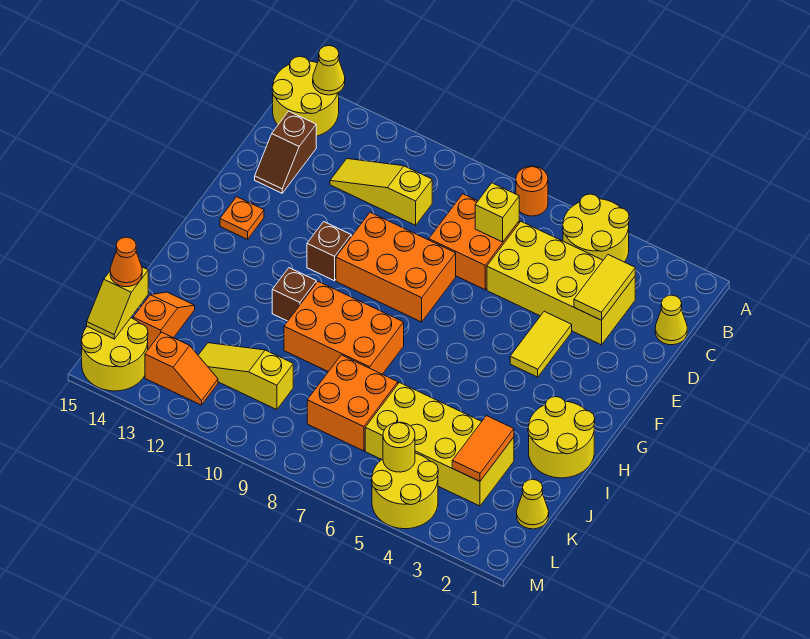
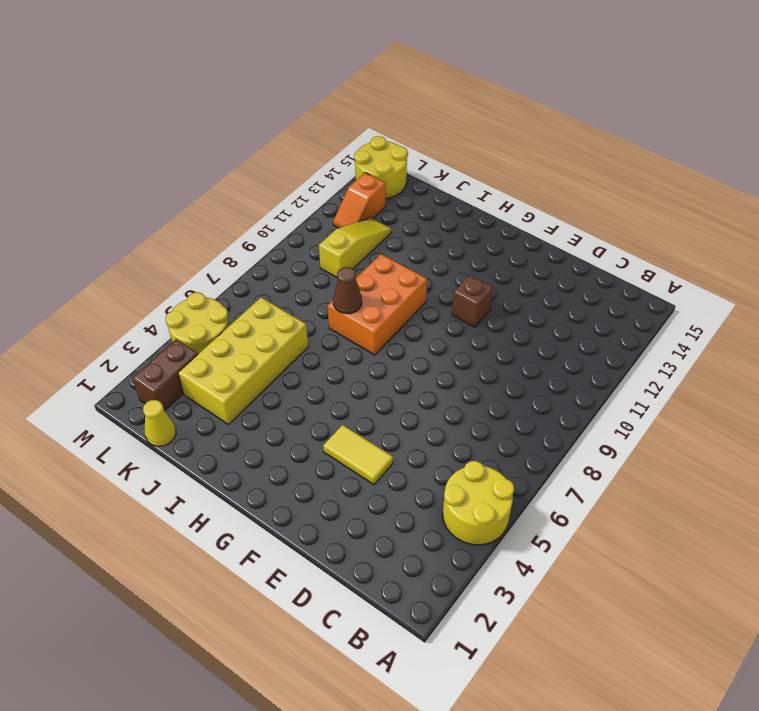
brown 1x1 cone [333,267,362,314] -> none
brown 1x2 brick [133,339,198,411] -> none
none -> orange 1x1 round brick [516,166,548,216]
none -> yellow 2x2 round brick [272,56,339,136]
none -> yellow 1x1 cone [655,295,687,345]
none -> yellow 2x4 brick [487,222,635,345]

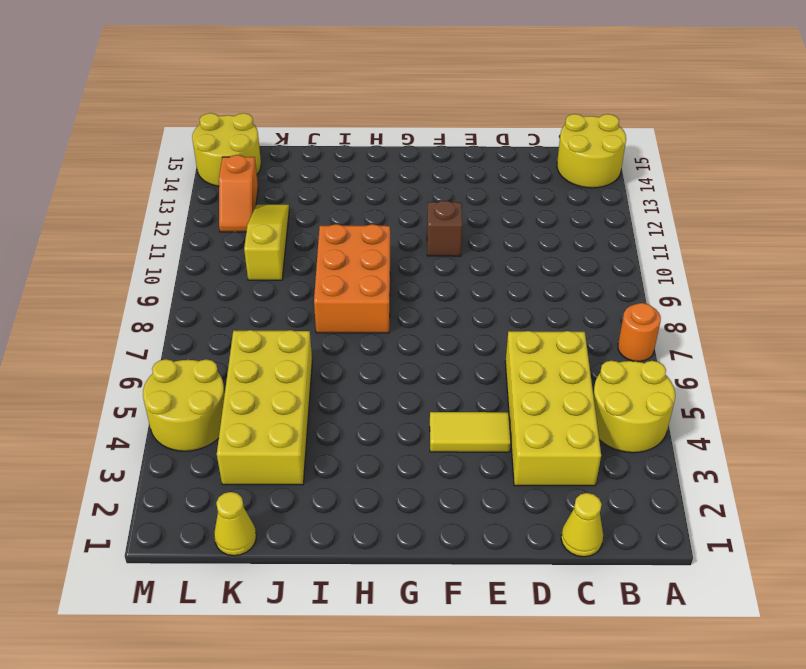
none -> orange 2x2 brick [429,194,519,290]
none -> yellow 1x3 slope [330,159,432,225]
none -> brown 1x2 slope [255,111,316,193]
none -> orange 2x3 brick [336,212,456,322]

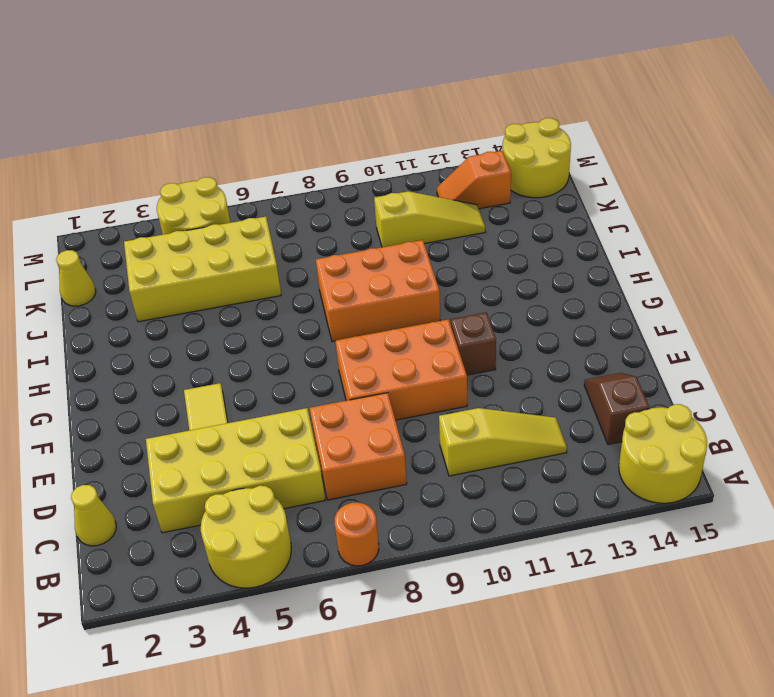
none -> orange 1x1 plate [220,197,264,239]
none -> yellow 2x2 round brick [528,397,595,478]
none -> brown 1x1 brick [272,268,316,321]
none -> orange 2x2 brick [307,355,398,451]

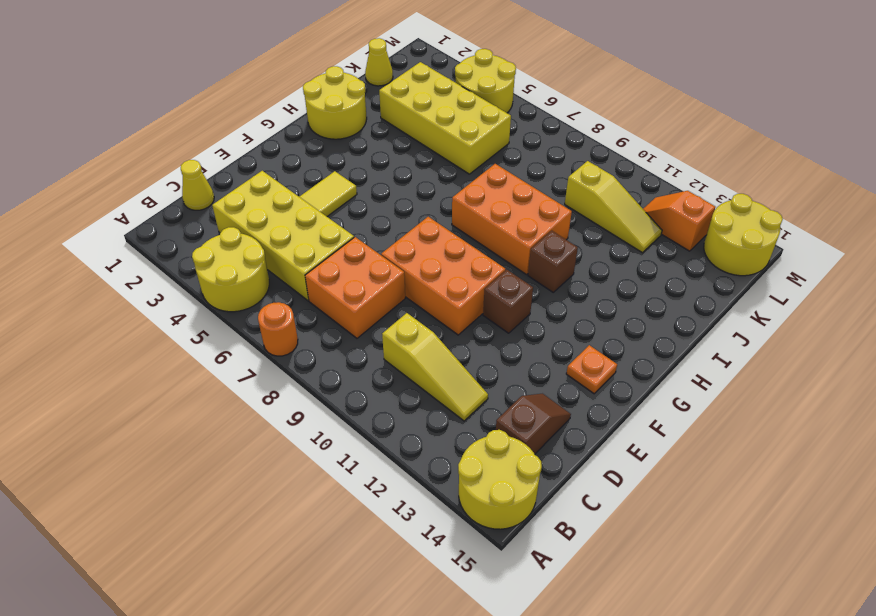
none -> orange 2x2 brick [307,355,398,451]
none -> orange 1x2 slope [133,292,195,349]
none -> yellow 1x1 cone [313,46,345,95]
none -> yellow 1x2 tile [574,255,635,320]

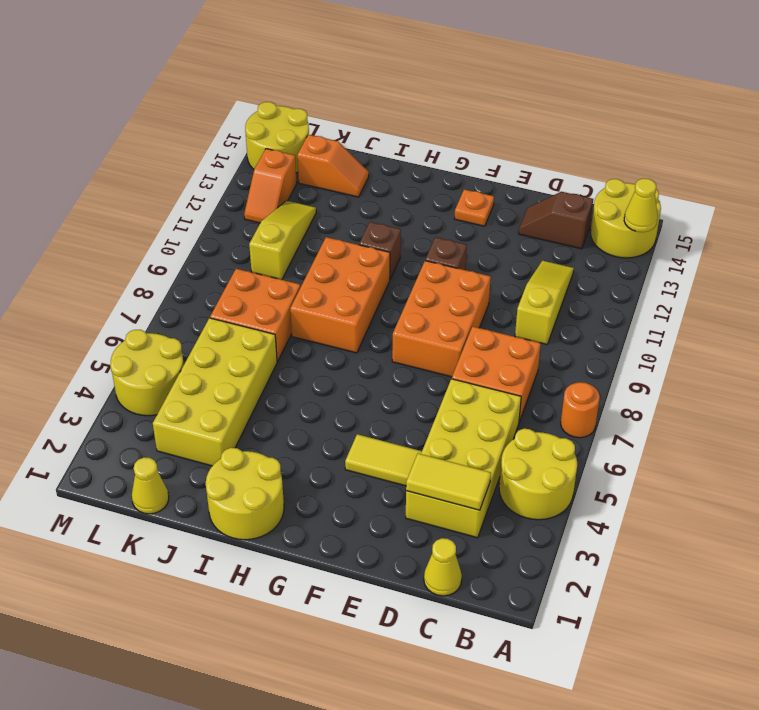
none -> yellow 1x1 brick [475,183,519,242]
none -> orange 1x2 tile [452,416,514,481]
none -> yellow 1x2 slope [87,267,148,339]
none -> yellow 1x1 round brick [383,422,415,472]

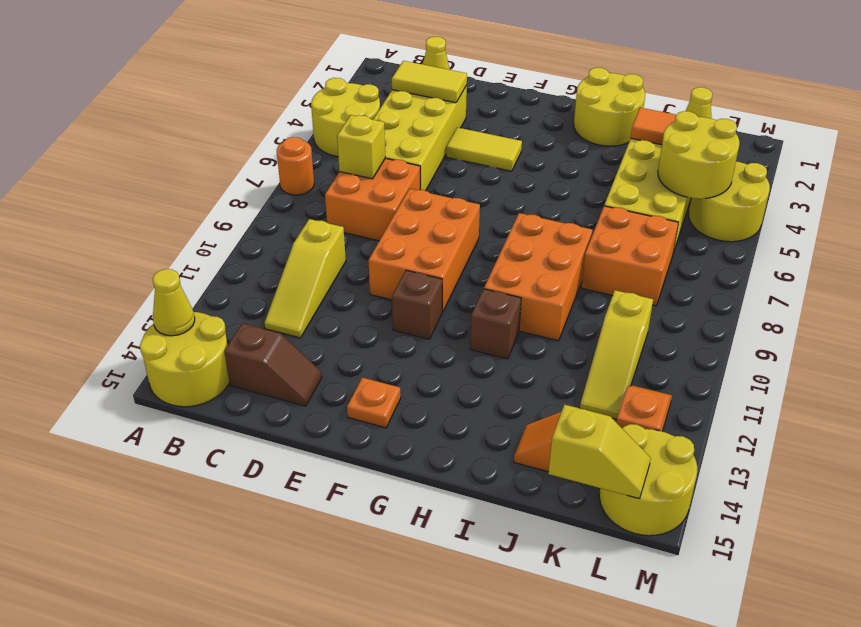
yellow 2x2 round brick [658,111,740,199] -> yellow 1x1 round brick [383,422,415,472]
none -> orange 1x1 cone [110,237,142,287]

